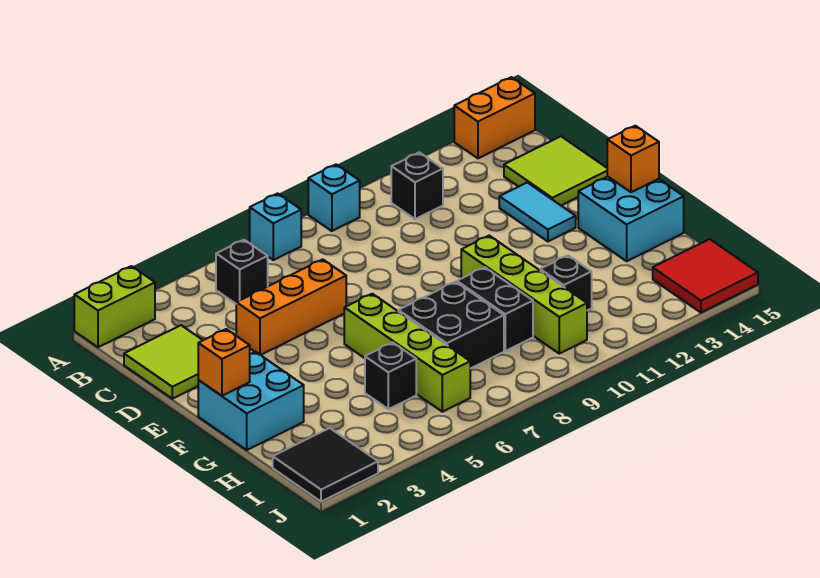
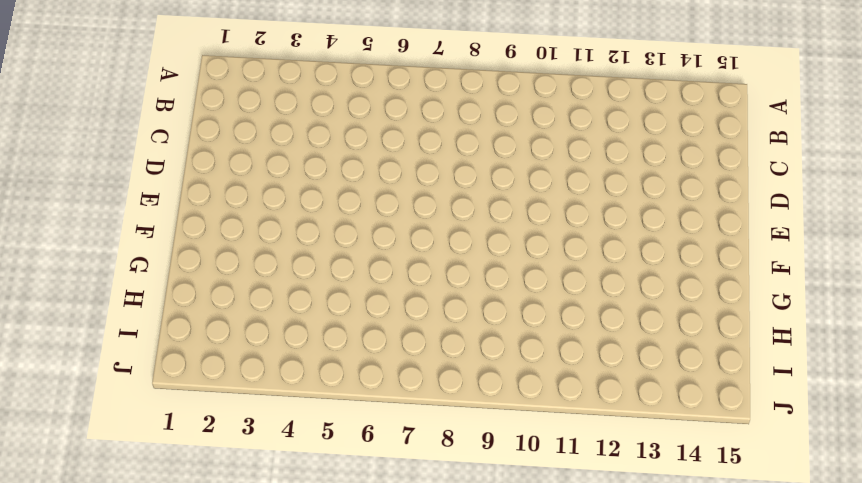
none -> lime 1x2 brick [74,266,155,347]
none -> cyan 1x1 brick [250,193,301,260]
none -> cyan 1x1 brick [308,165,360,231]

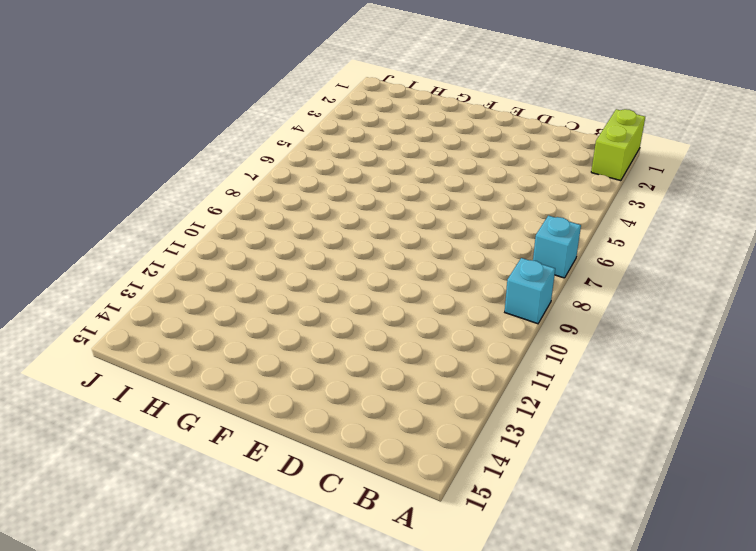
none -> orange 1x2 brick [454,77,535,158]
none -> black 1x1 brick [216,240,268,304]
none -> black 1x1 brick [391,152,443,219]

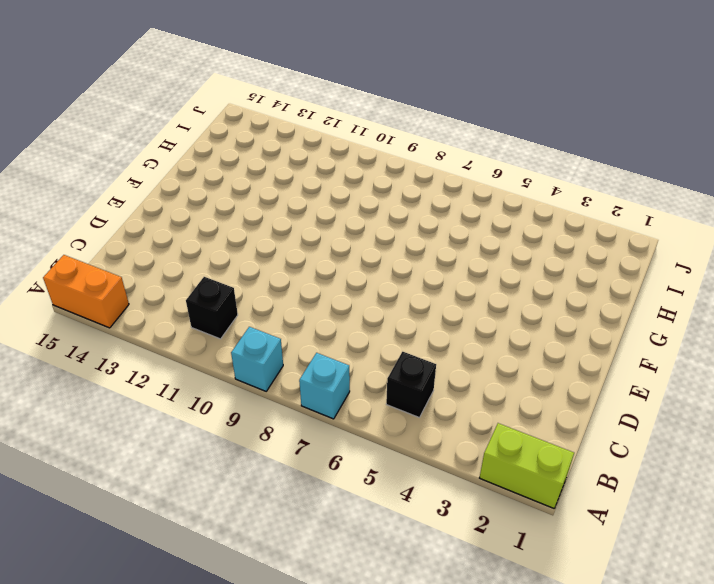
none -> lime 2x2 tile [124,325,203,399]
none -> lime 2x2 tile [504,136,607,205]
none -> orange 1x3 brick [236,259,346,355]

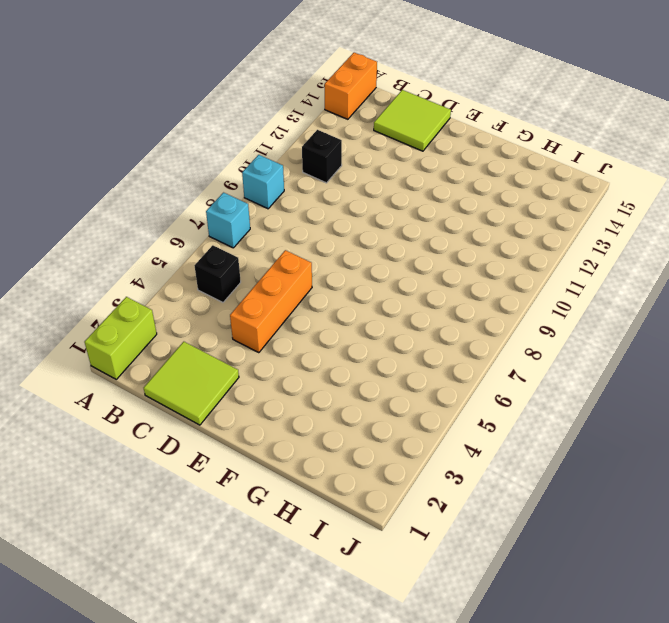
none -> cyan 1x2 tile [499,182,576,241]
none -> cyan 2x2 brick [198,352,304,450]
none -> lime 1x4 brick [344,294,470,412]

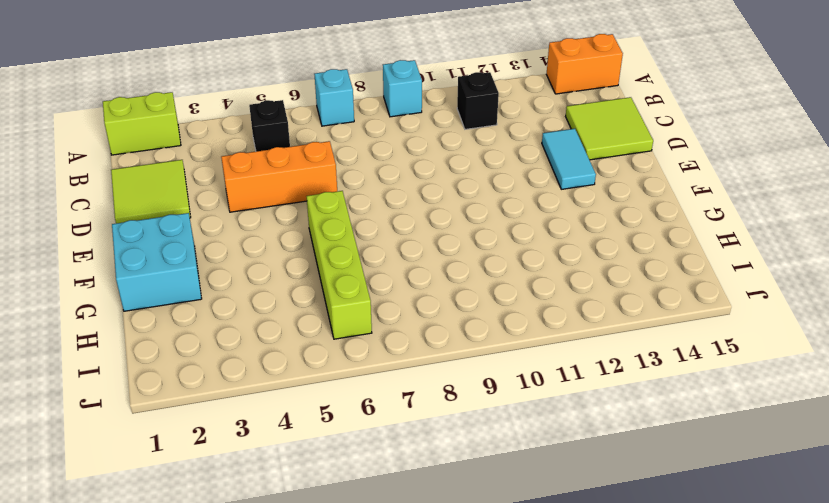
none -> lime 1x4 brick [461,236,587,354]
none -> cyan 2x2 brick [578,176,684,261]
none -> black 2x2 brick [398,282,504,369]

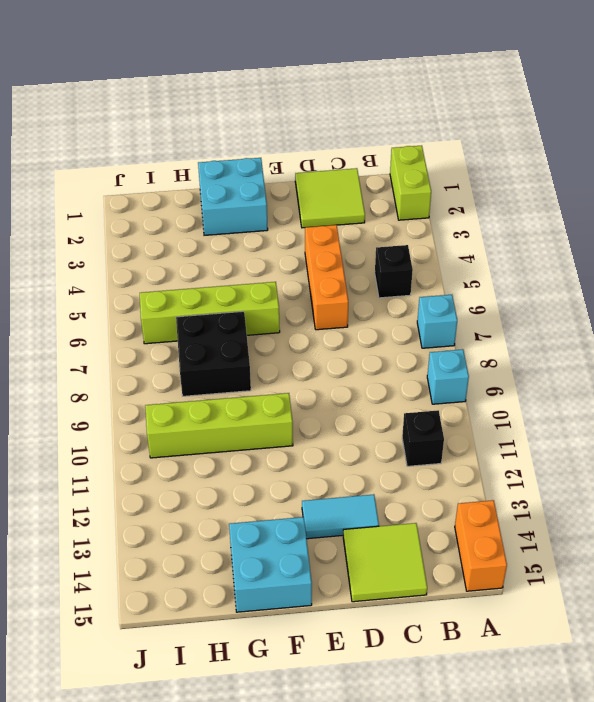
none -> black 1x2 brick [457,267,533,351]
none -> black 1x1 brick [365,342,416,409]
none -> black 1x1 brick [540,255,592,310]

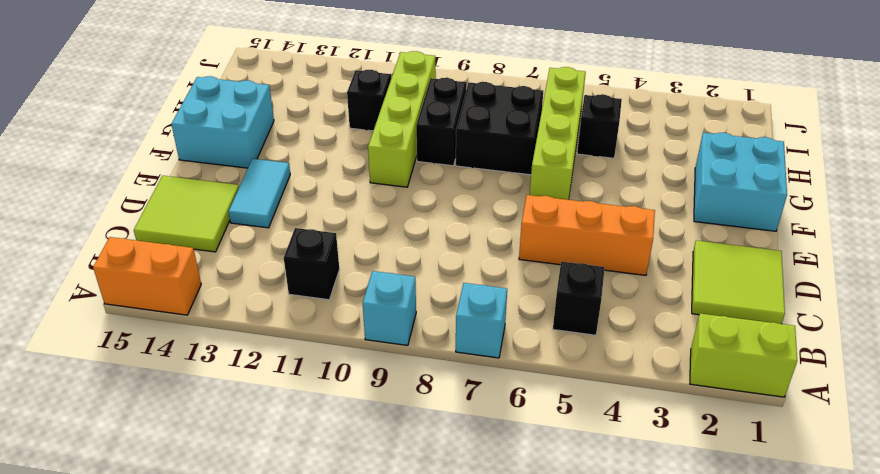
none -> black 2x2 tile [273,428,378,502]
none -> red 2x2 tile [653,239,758,313]
none -> orange 1x1 brick [198,329,250,396]

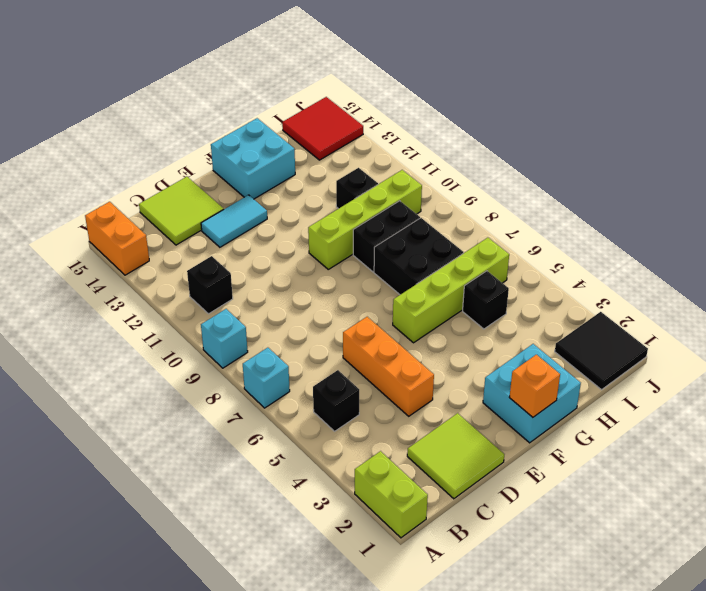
none -> orange 1x1 brick [607,126,659,192]

